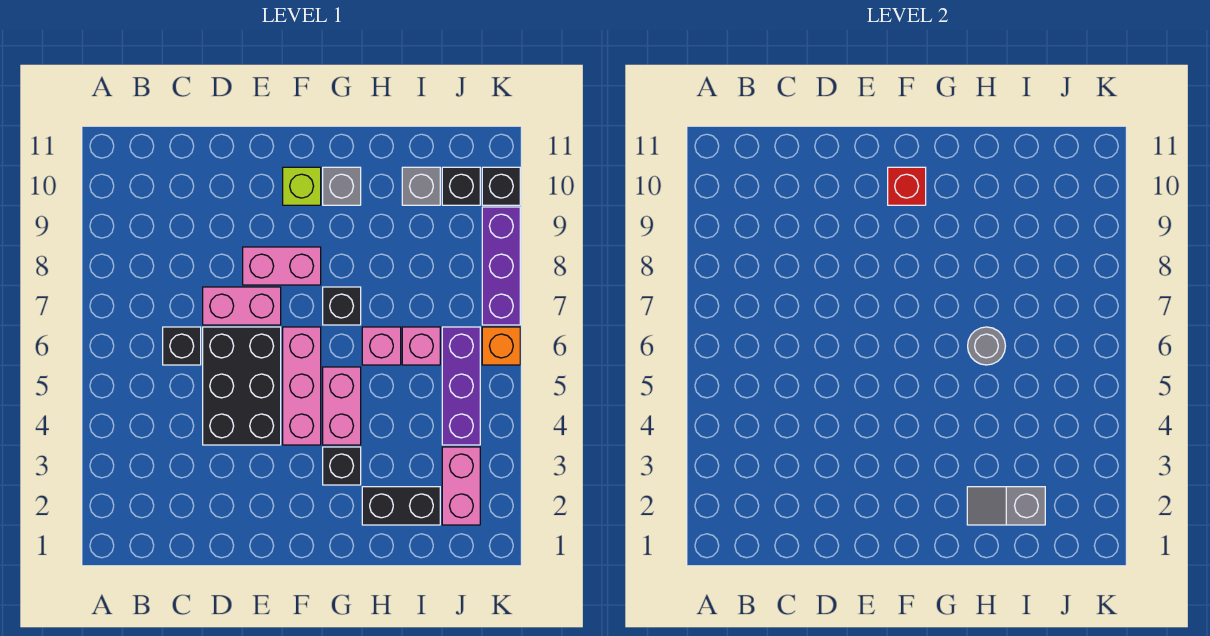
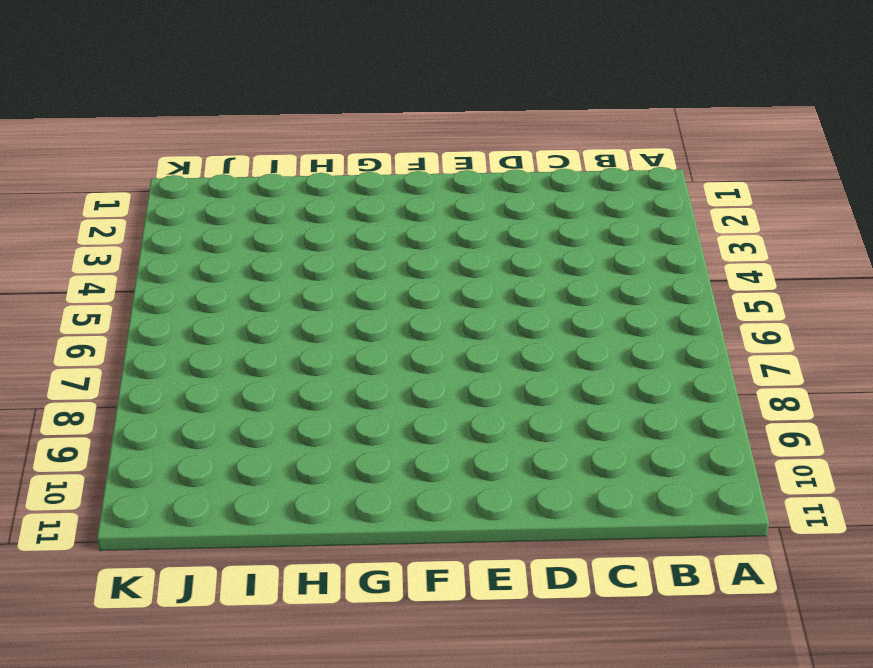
none -> black 1x1 brick [163,327,201,365]
none -> black 2x3 brick [203,327,281,445]
none -> pink 1x2 brick [203,287,281,325]

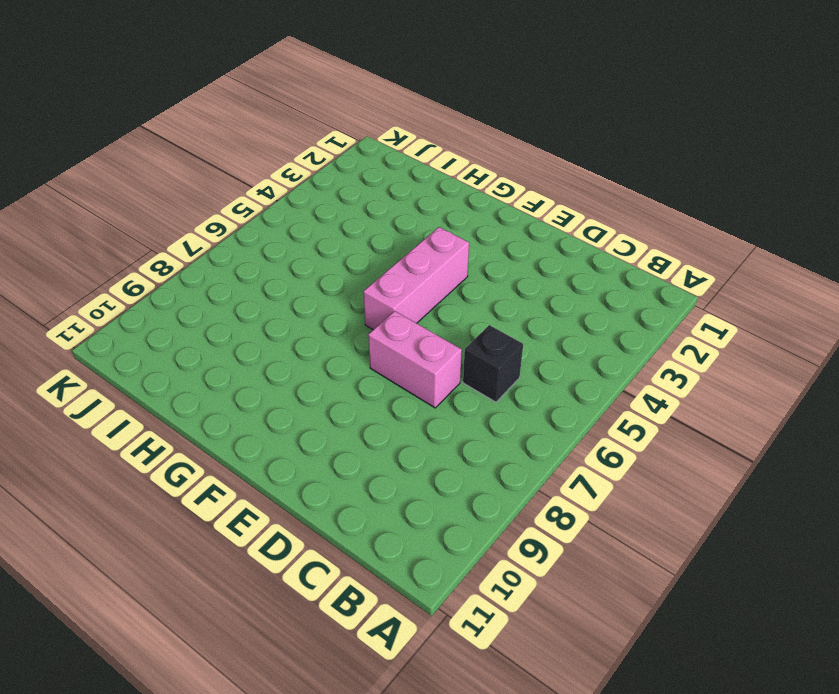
none -> black 2x3 brick [203,327,281,445]
none -> pink 1x2 brick [243,247,321,285]
none -> lime 1x1 brick [283,167,321,205]

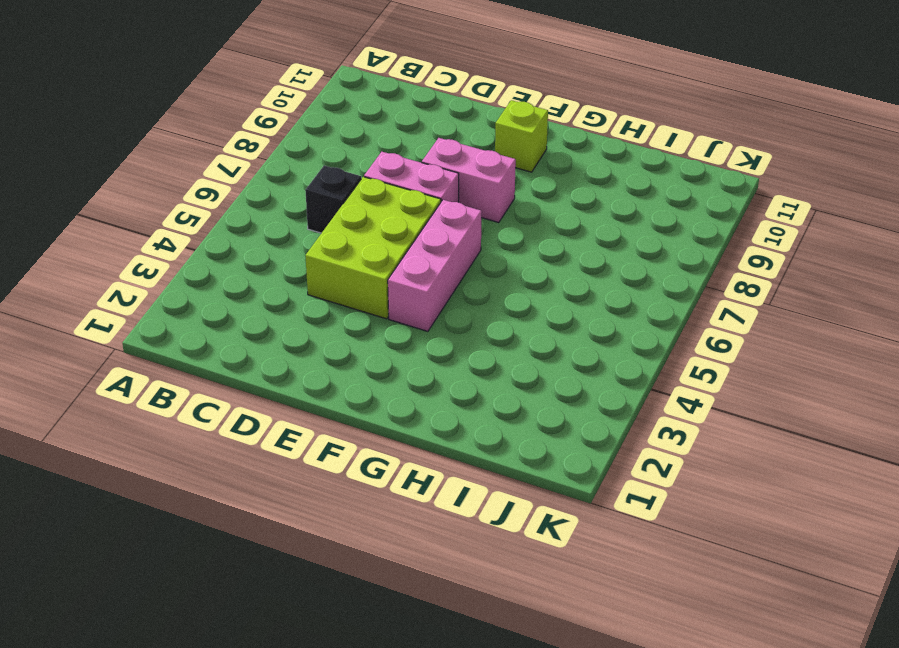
lime 2x3 brick [305,177,441,319] -> black 2x3 brick [203,327,281,445]
none -> black 1x1 brick [323,447,361,485]
none -> pink 1x2 brick [323,367,361,445]
none -> black 1x1 brick [323,287,361,325]

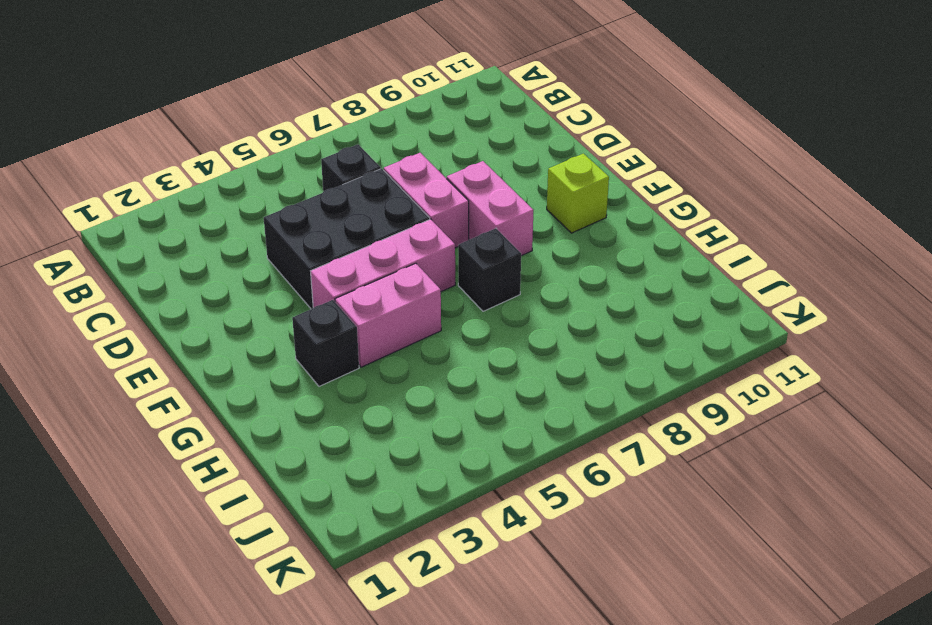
none -> grey 1x1 brick [323,167,361,205]
none -> black 1x2 brick [362,487,440,525]
none -> pink 1x1 brick [362,327,401,365]

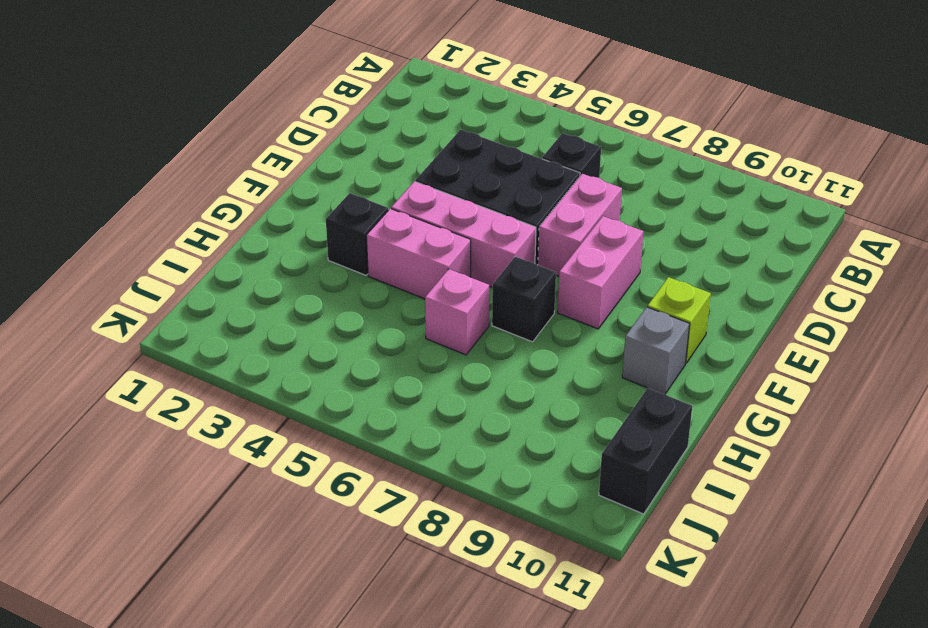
black 1x2 brick [599,388,692,514] -> black 1x2 brick moved to [362,487,440,525]
none -> pink 1x1 brick [402,327,440,365]
none -> grey 1x1 brick [402,167,440,205]
none -> pink 1x2 brick [442,447,480,525]

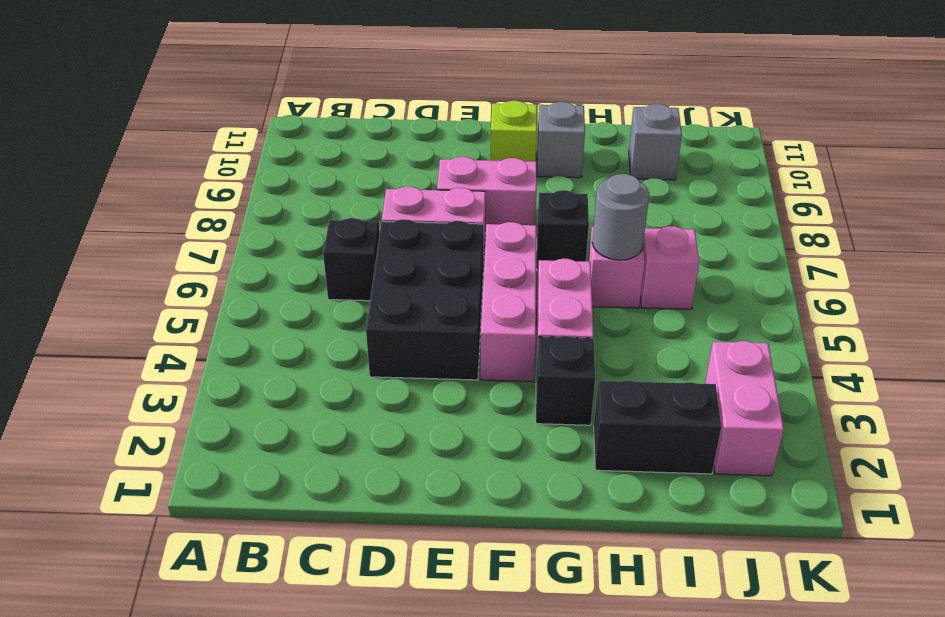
none -> purple 1x3 brick [442,327,480,445]
none -> black 1x1 brick [442,167,480,205]
none -> orange 1x1 brick [482,327,520,365]

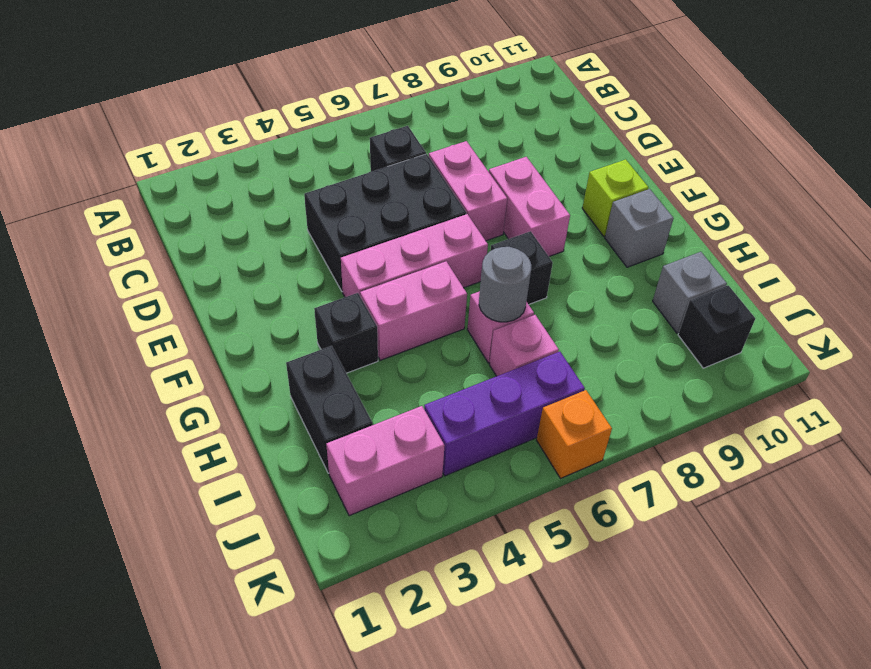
none -> purple 1x3 brick [482,207,520,325]
none -> black 1x1 brick [482,167,520,205]
none -> red 1x1 brick [888,167,926,205]

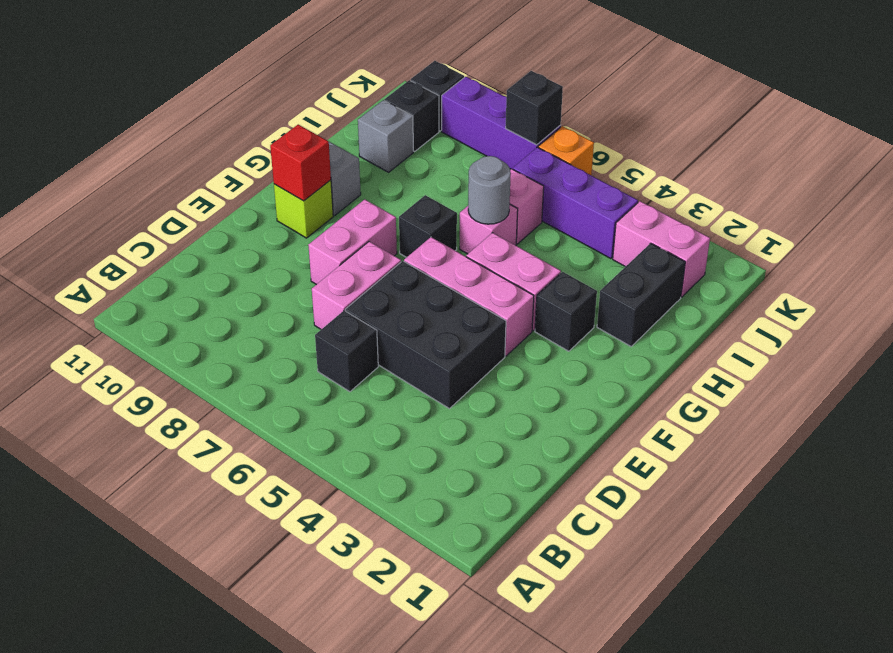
black 1x1 brick [506,71,563,145] -> none
none -> grey 1x2 slope [967,487,1045,525]

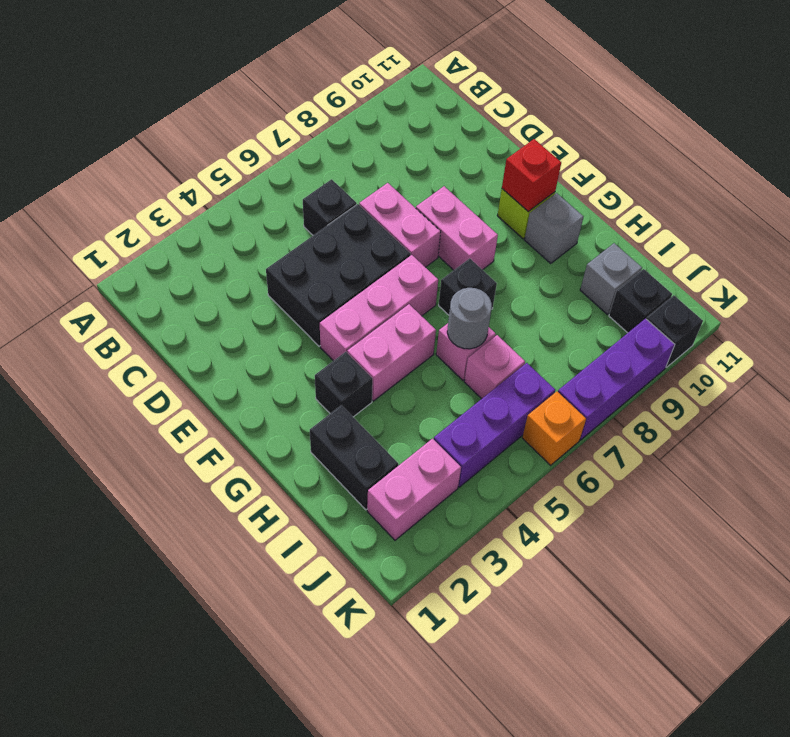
none -> grey 1x2 slope [967,487,1045,525]

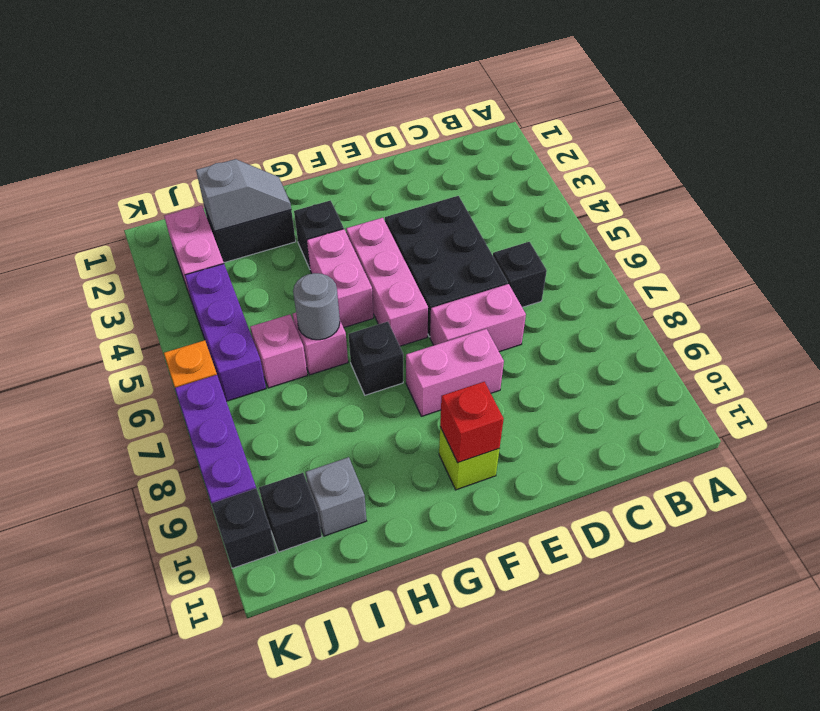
none -> grey 1x1 brick [323,167,361,205]

